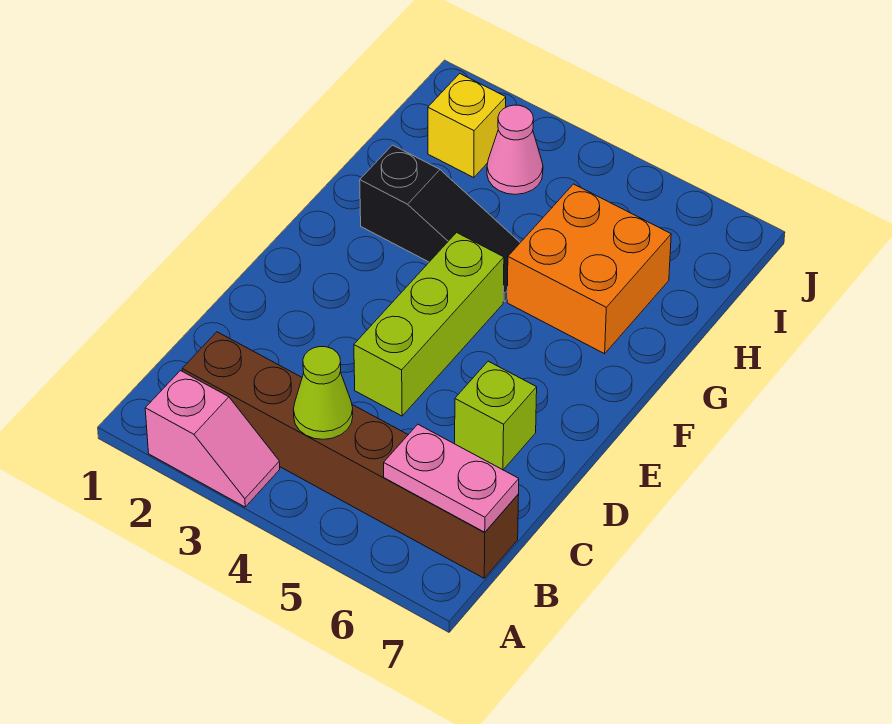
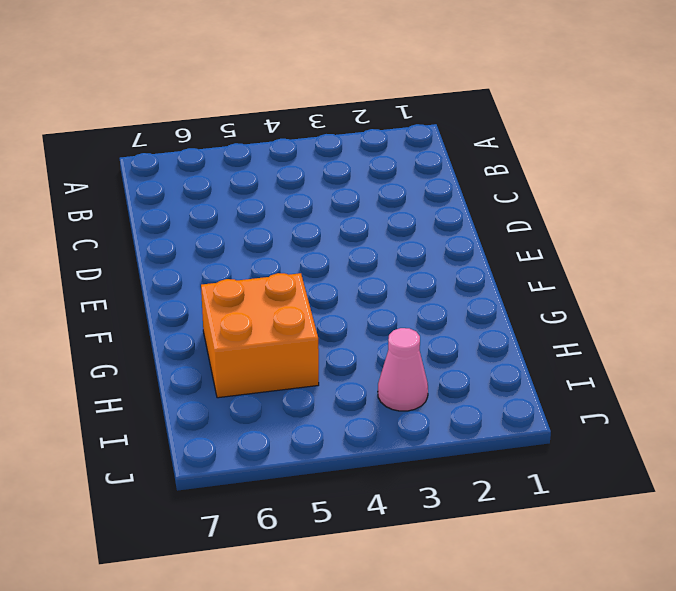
none -> pink 1x2 slope [145,371,280,507]
none -> brown 1x6 brick [182,332,519,578]

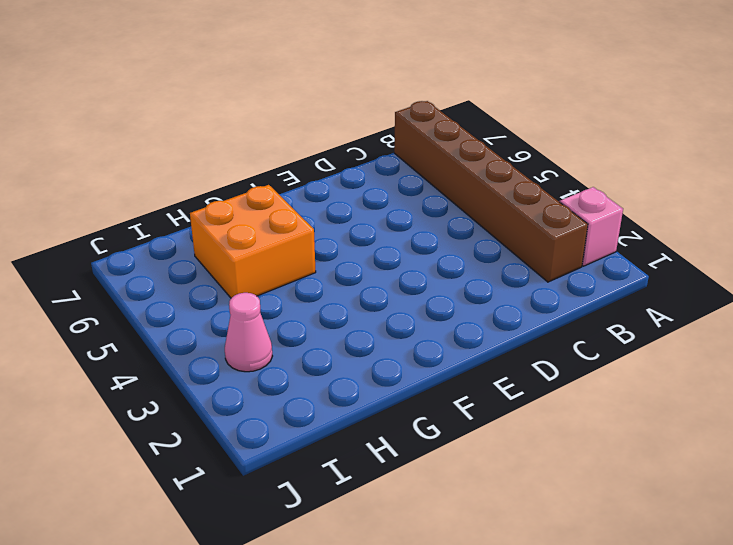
none -> lime 1x3 brick [354,233,504,416]
none -> lime 1x1 brick [455,361,537,470]

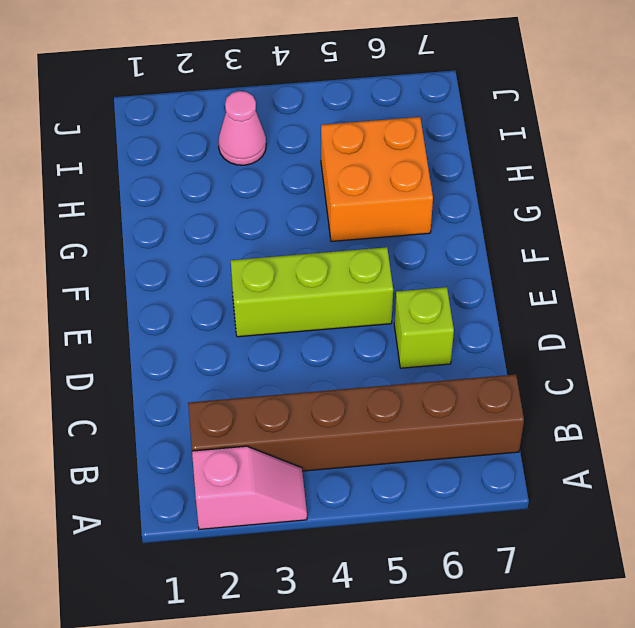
lime 1x3 brick [231,247,393,337] -> lime 1x3 brick turned to [354,233,504,416]
none -> black 1x3 slope [360,145,520,302]
none -> yellow 1x1 brick [428,74,506,178]

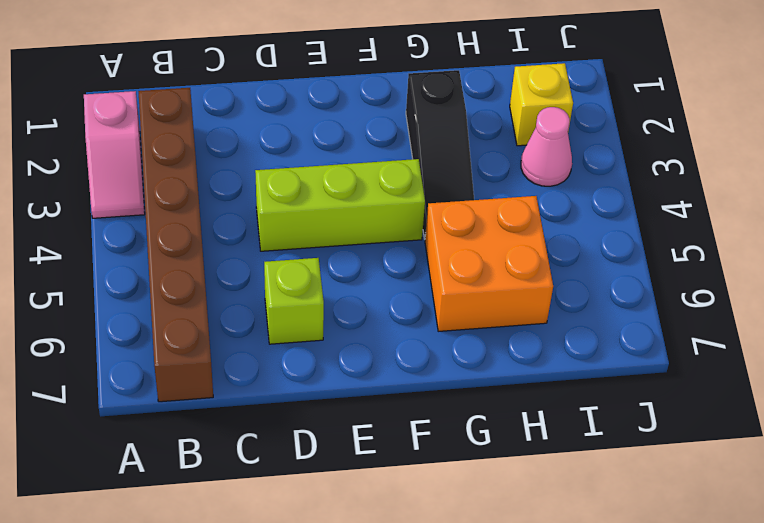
none -> lime 1x1 cone [293,347,353,439]
none -> pink 1x2 plate [384,424,519,532]

